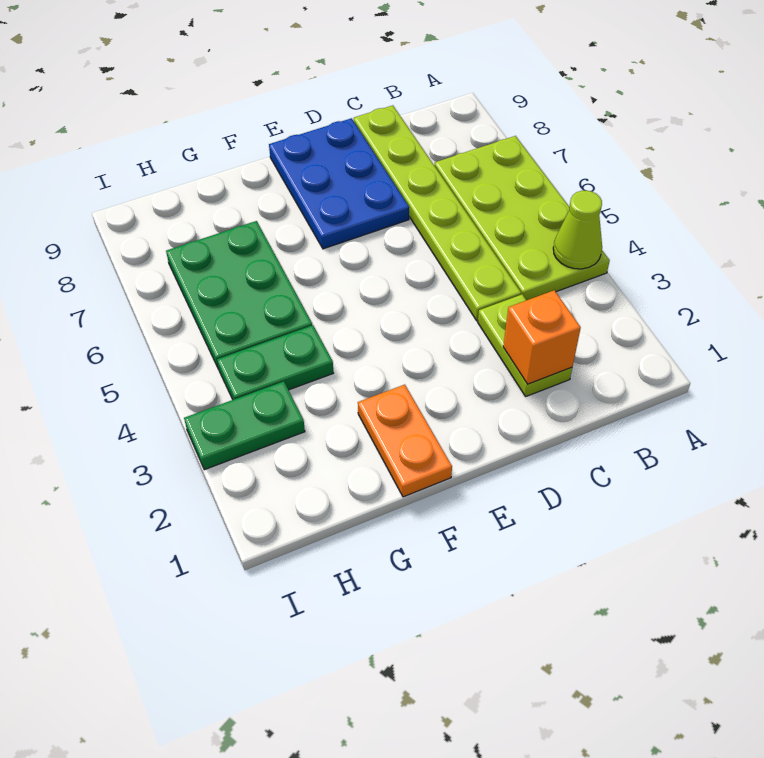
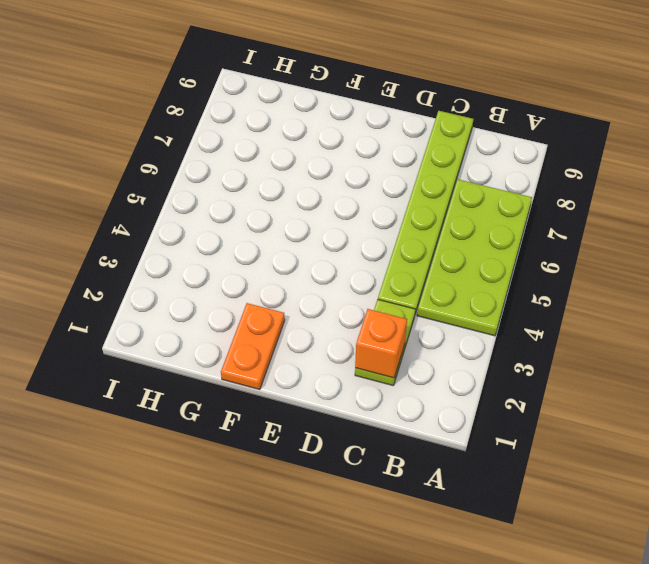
none -> blue 2x3 plate [269,118,409,249]
none -> green 1x2 plate [217,325,333,400]

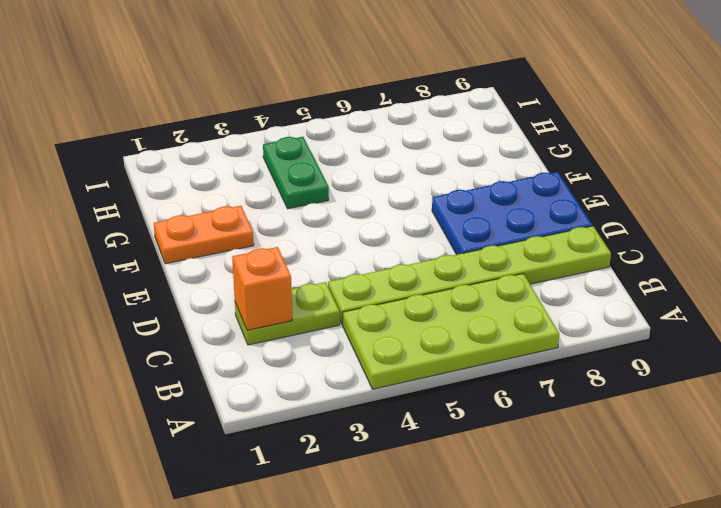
none -> green 2x3 plate [166,221,312,369]
none -> green 1x2 plate [184,381,305,470]

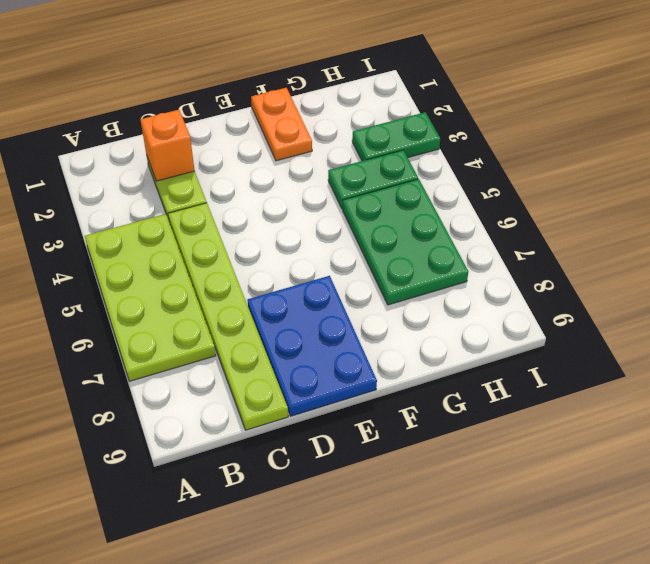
none -> lime 1x1 cone [553,191,602,269]

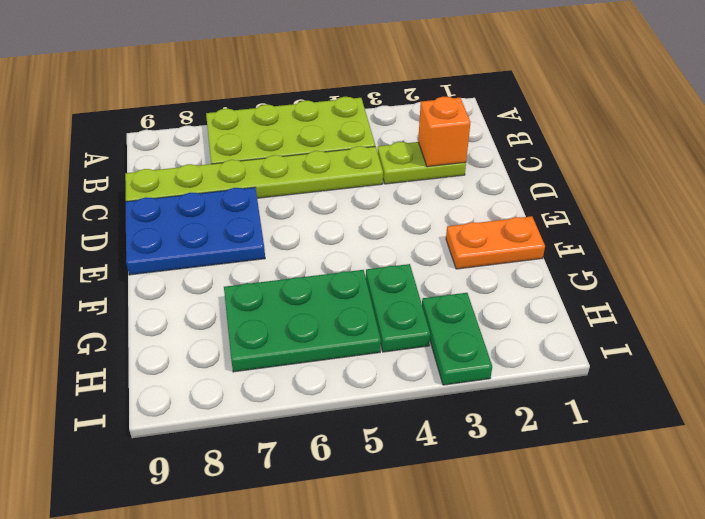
none -> lime 1x1 cone [553,191,602,269]

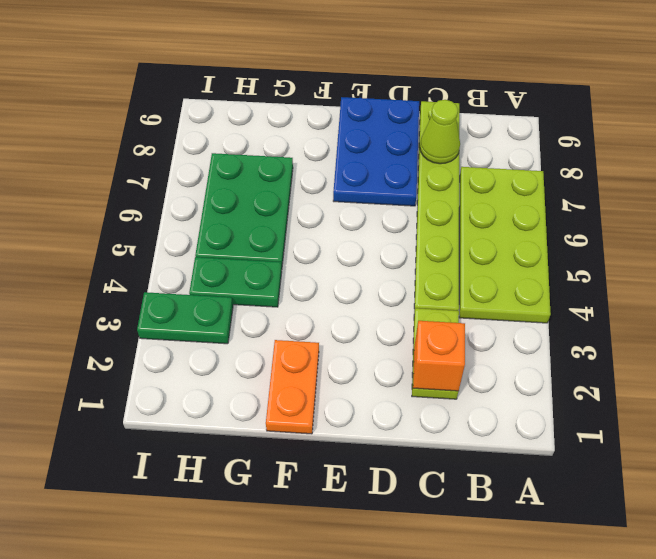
lime 1x1 cone [420,100,460,164] -> lime 1x1 cone moved to [553,191,602,269]

